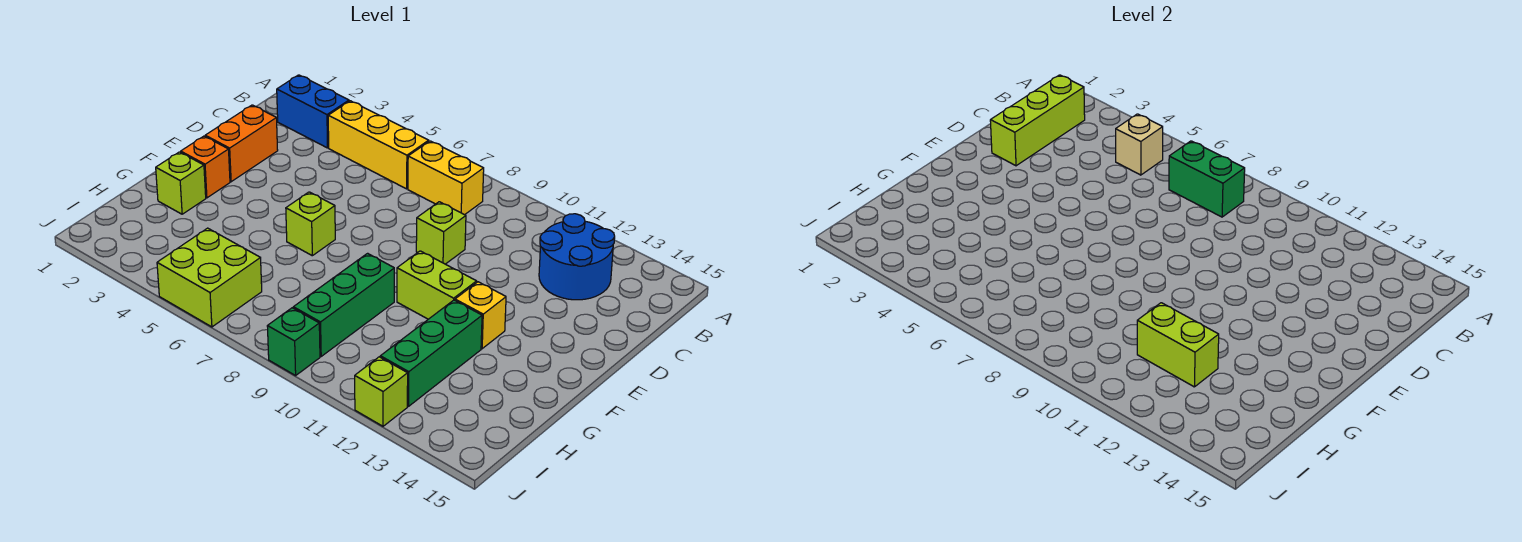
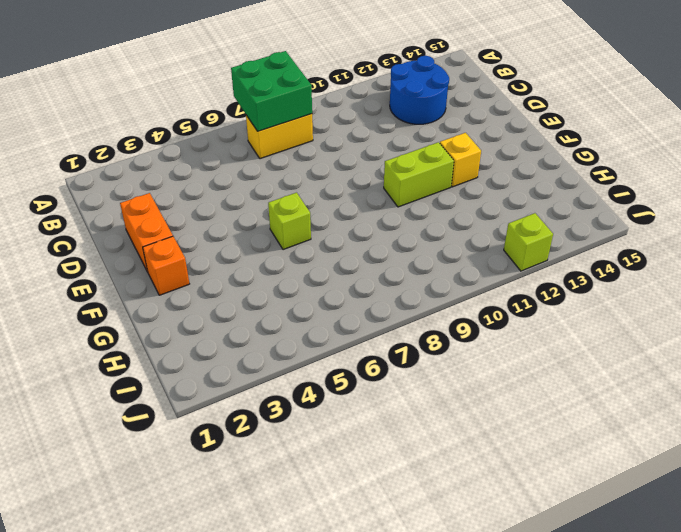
green 2x2 brick [231,51,312,131] -> green 1x2 brick [1169,141,1245,217]
none -> blue 1x2 brick [277,75,349,148]
none -> yellow 1x3 brick [328,101,429,189]
none -> lime 1x1 brick [416,202,466,264]

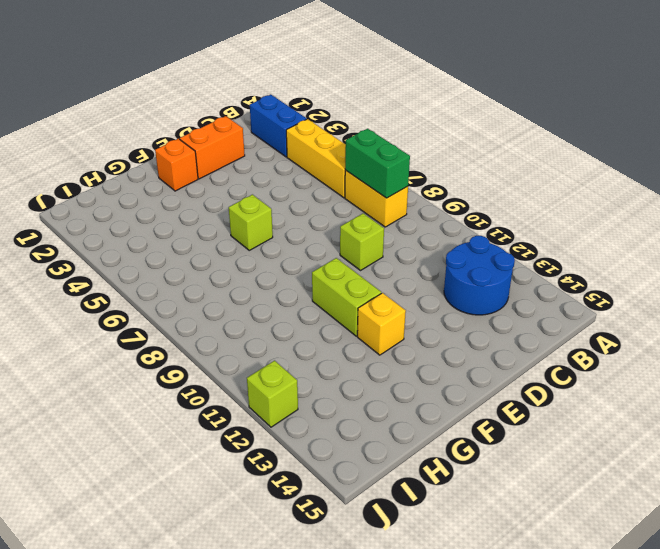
none -> lime 1x1 brick [156,152,206,214]
none -> green 1x3 brick [293,253,394,356]
none -> green 1x3 brick [380,300,482,406]

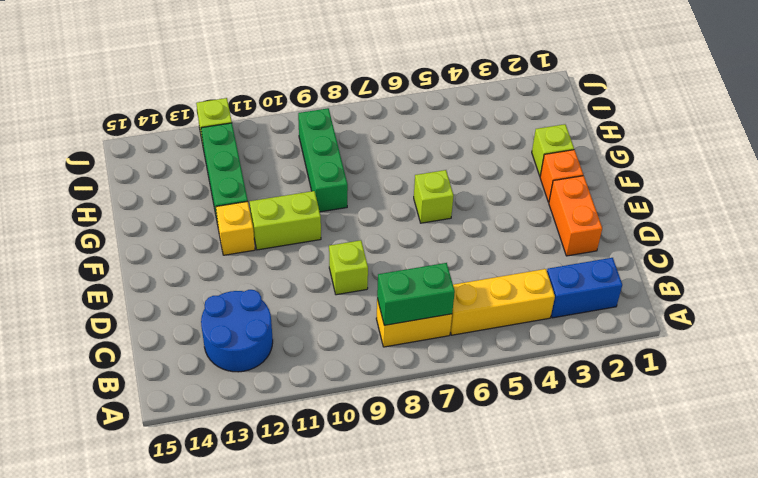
none -> lime 2x2 brick [157,228,262,327]
none -> green 1x1 brick [267,308,320,376]
none -> lime 1x3 brick [990,75,1085,166]

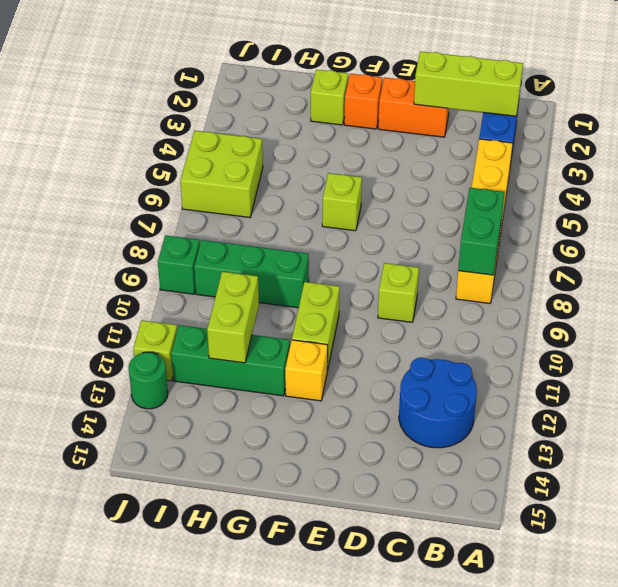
green 1x1 round brick [129,352,168,409] -> none
none -> tan 1x1 brick [1116,114,1163,175]

